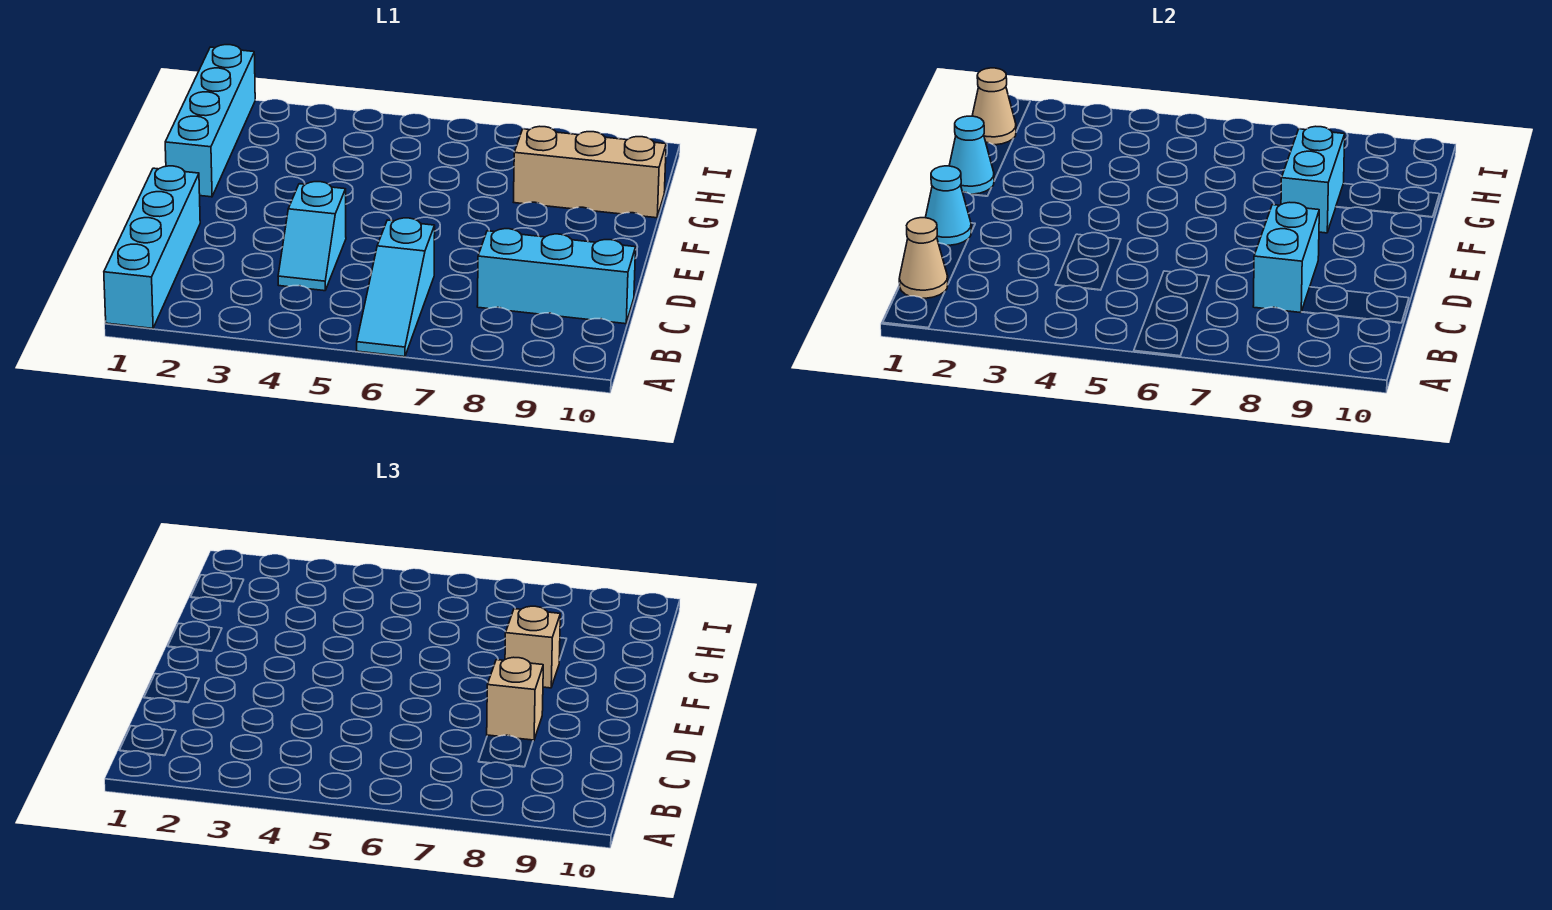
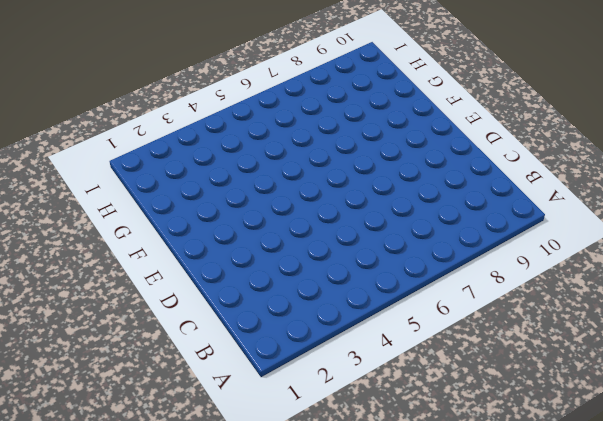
none -> cyan 1x4 brick [104,166,200,328]
none -> cyan 1x3 slope [357,218,435,357]
none -> cyan 1x2 slope [278,182,346,291]

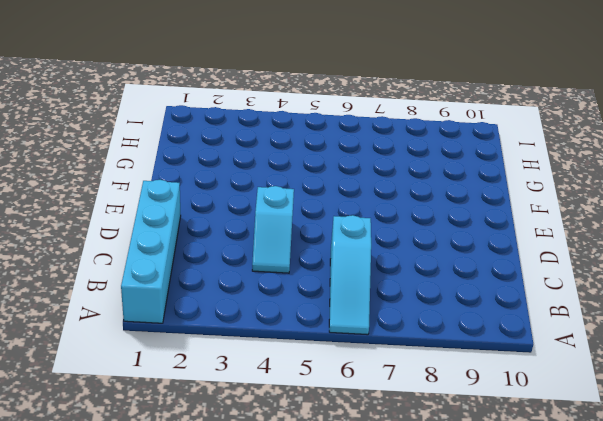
none -> cyan 1x3 brick [477,229,636,324]
none -> cyan 1x4 brick [165,45,255,197]
none -> tan 1x3 brick [514,126,666,218]

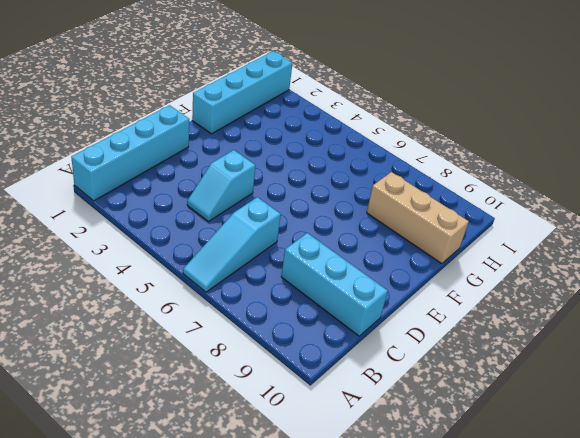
none -> tan 1x1 cone [899,218,948,298]
none -> cyan 1x2 brick [1253,202,1319,313]
none -> cyan 1x1 cone [925,166,971,245]

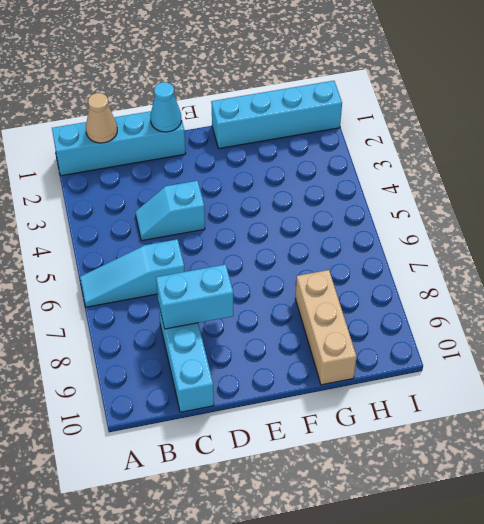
none -> cyan 1x1 cone [949,116,994,194]
none -> cyan 1x2 brick [1281,126,1345,233]
none -> tan 1x1 cone [972,68,1016,145]

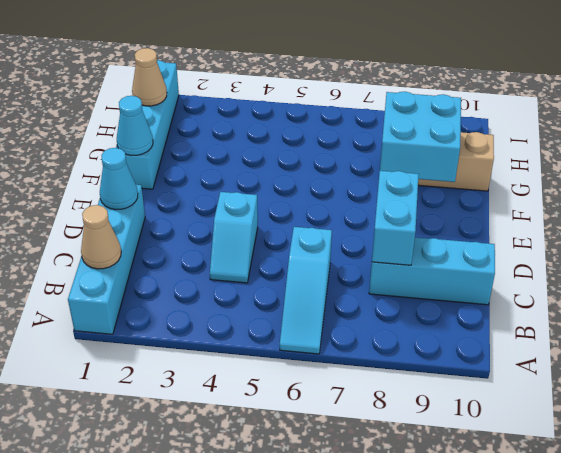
cyan 2x2 brick [380,92,461,182] -> cyan 1x2 brick [1281,126,1345,233]
none -> tan 1x1 brick [487,657,543,741]
none -> tan 1x1 brick [505,606,560,688]

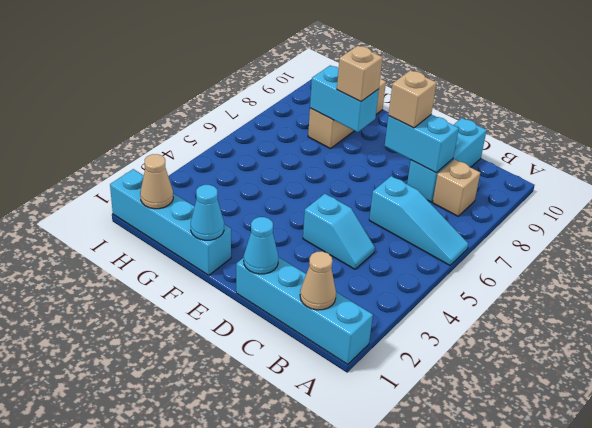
tan 1x1 brick [433,159,480,216] -> none

